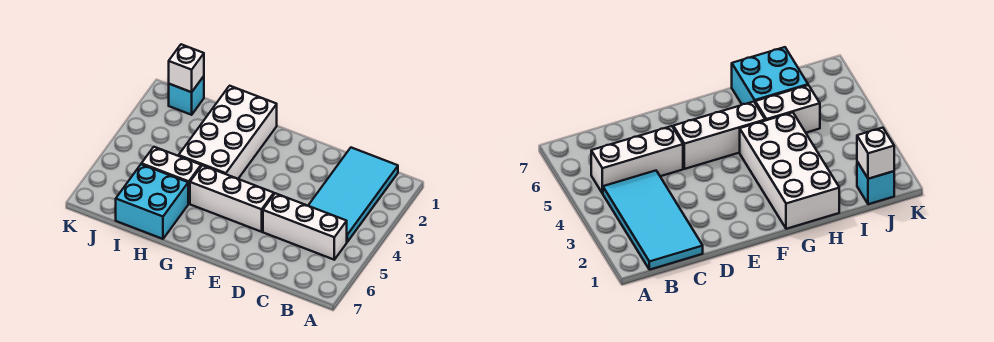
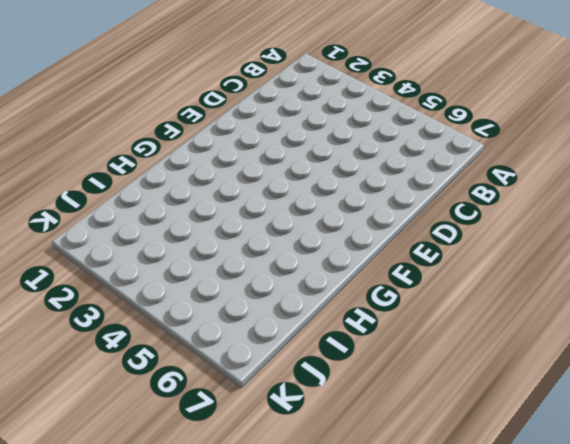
none -> cyan 2x4 tile [308,148,398,242]
none -> white 1x3 brick [263,193,347,260]

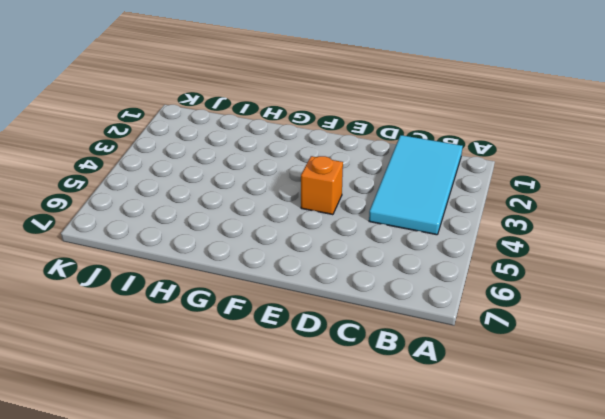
orange 1x1 brick [301,156,343,215] -> none
none -> white 1x3 brick [263,193,347,260]
none -> white 1x3 brick [190,165,274,232]

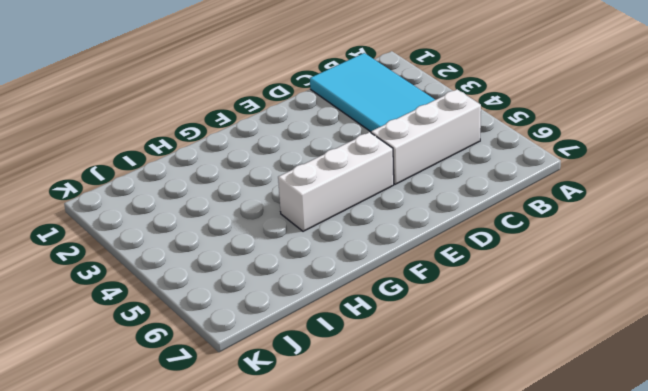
none -> white 2x4 brick [179,86,277,179]
none -> white 1x2 brick [141,147,201,204]

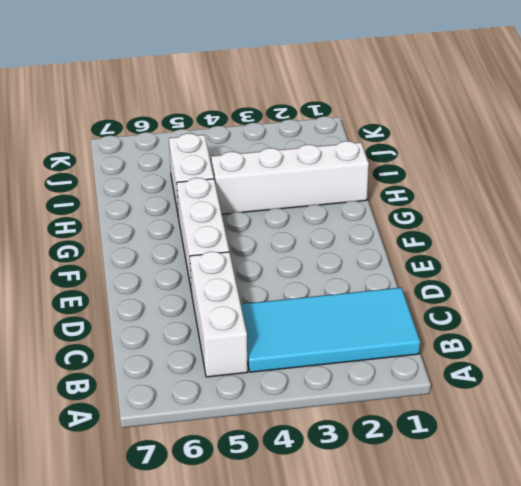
white 1x4 brick [211,141,369,214] -> white 2x4 brick [179,86,277,179]
none -> cyan 2x2 brick [116,164,188,239]
none -> cyan 1x1 brick [169,76,204,115]

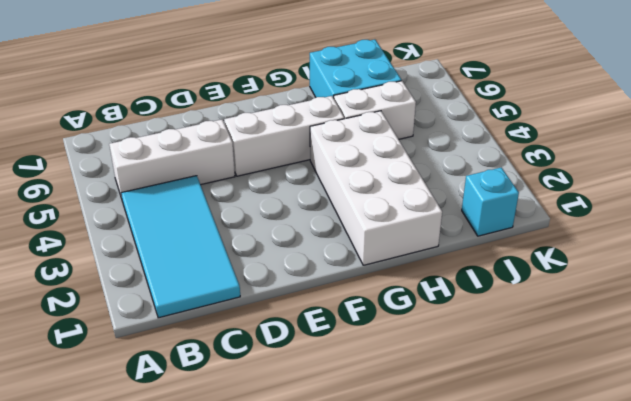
none -> white 1x1 brick [169,44,204,92]

